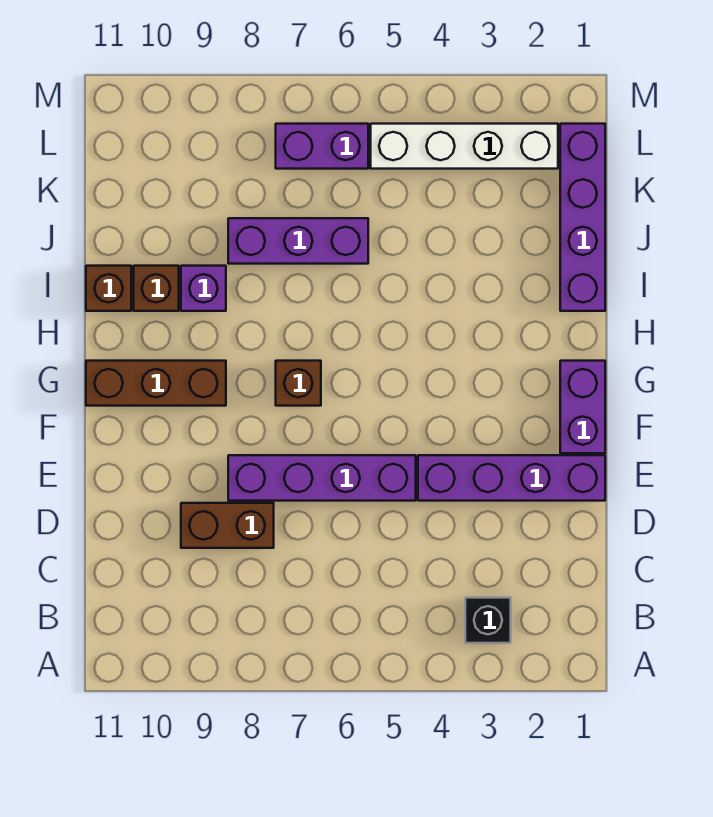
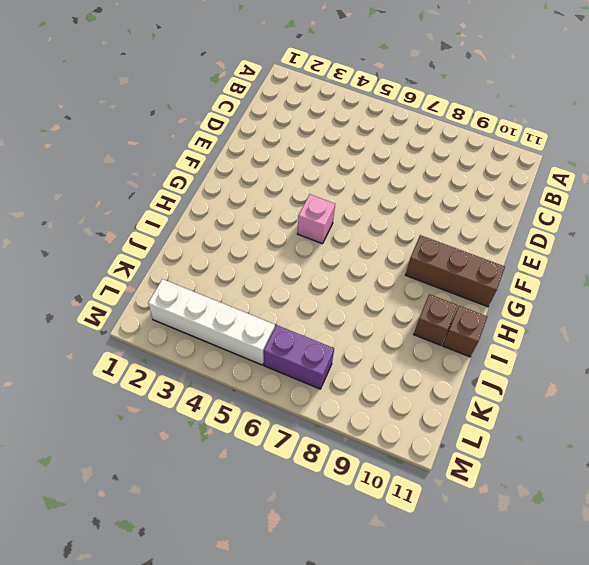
pink 1x1 brick [297,194,335,244] -> none
none -> black 1x1 brick [465,598,511,643]
none -> brown 1x2 brick [181,503,274,548]
none -> purple 1x4 brick [418,455,605,501]

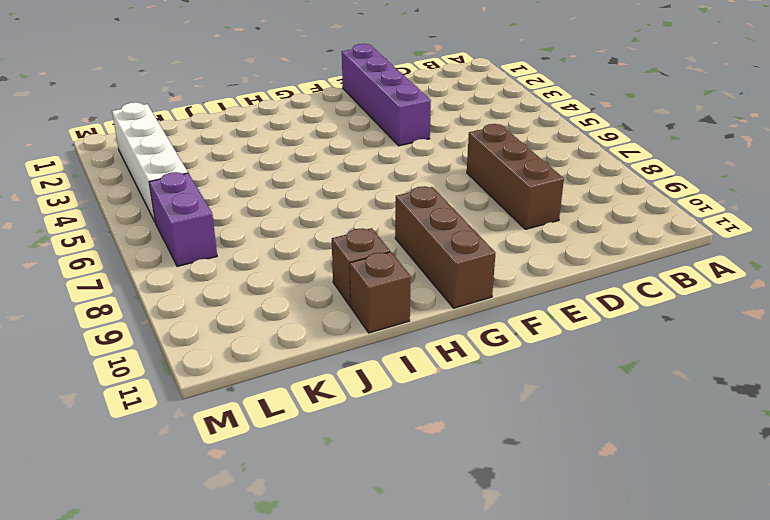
brown 1x3 brick [467,124,564,229] -> brown 1x2 brick [181,503,274,548]
none -> black 1x1 brick [465,598,511,643]
none -> purple 1x4 brick [228,455,416,501]
none -> purple 1x2 brick [560,361,605,453]

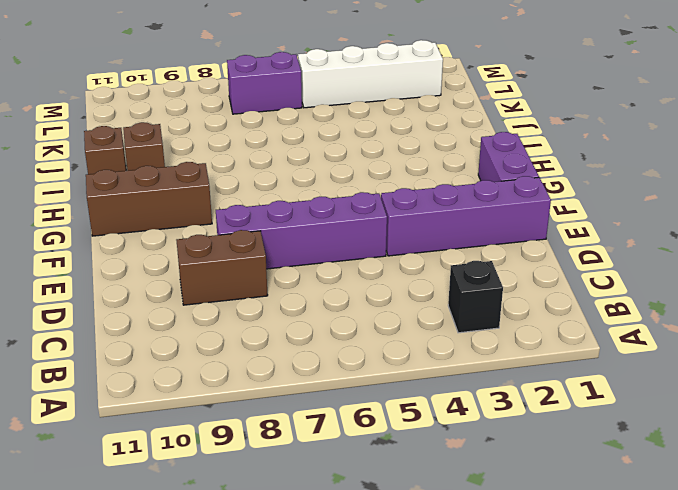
none -> brown 1x1 brick [276,361,321,406]
none -> purple 1x4 brick [560,124,605,311]
none -> purple 1x1 brick [181,266,226,311]

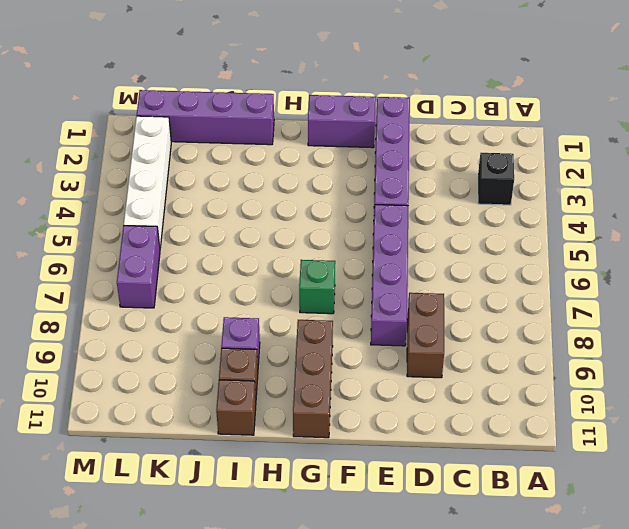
green 1x1 brick [299,260,335,314] -> brown 1x1 brick [276,361,321,406]
none -> purple 1x3 brick [228,218,368,264]

